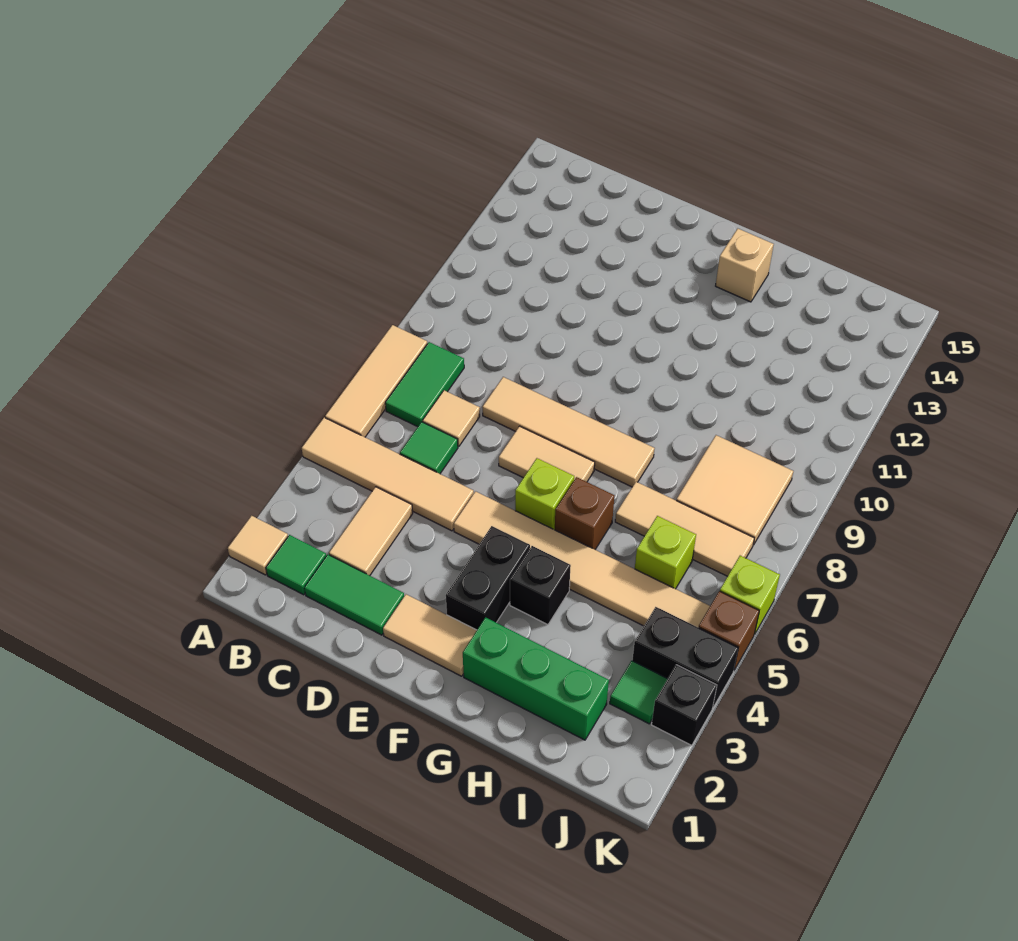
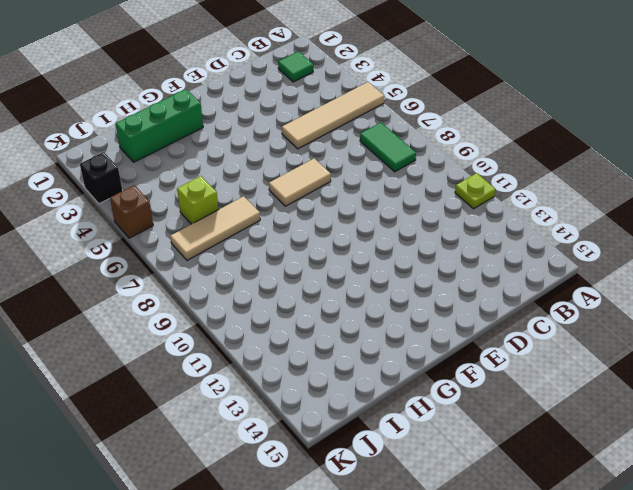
lime 1x1 plate [455,173,495,209] -> none
none -> tan 1x1 tile [228,516,288,575]
none -> tan 1x3 tile [325,325,427,437]
none -> green 1x2 tile [304,555,404,635]

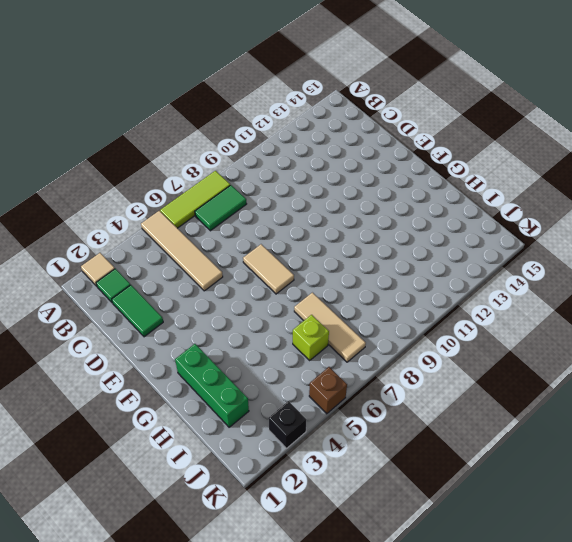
lime 1x3 tile [160,171,230,228] -> tan 1x3 tile [325,325,427,437]
none -> tan 1x2 tile [329,487,413,576]
none -> green 1x1 tile [400,422,458,474]
none -> tan 1x1 tile [423,390,480,446]

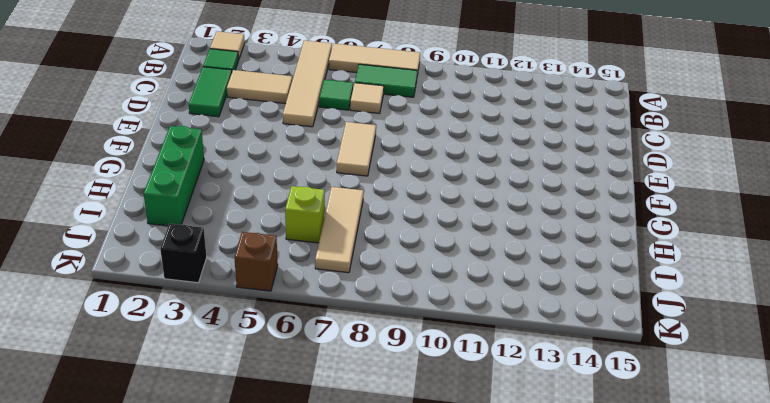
none -> tan 1x4 tile [482,377,655,487]
none -> tan 1x2 tile [383,594,477,676]
none -> tan 1x6 tile [454,491,710,628]

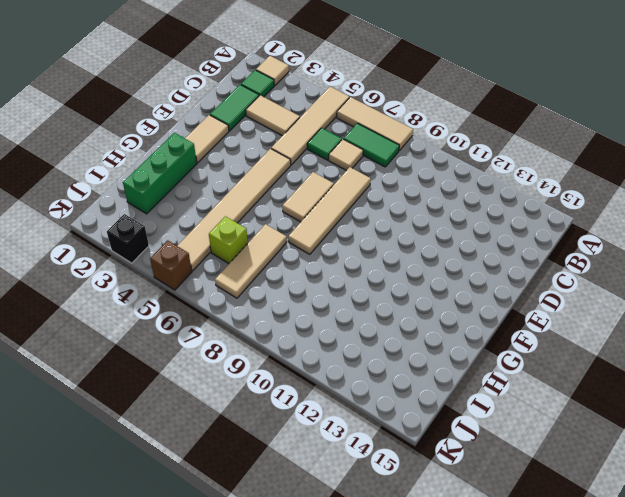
none -> black 1x2 brick [446,526,530,630]
none -> lime 1x1 brick [515,458,574,530]
none -> black 1x1 brick [510,546,571,625]

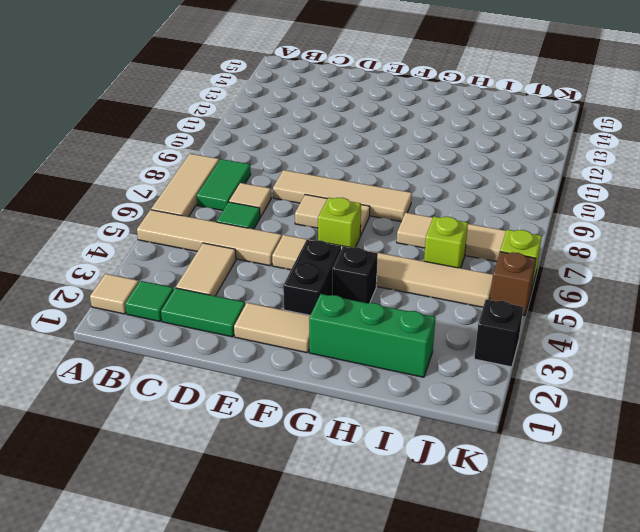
none -> brown 1x1 brick [555,477,614,549]
none -> tan 1x1 brick [716,229,774,302]
none -> tan 2x2 tile [676,435,793,545]

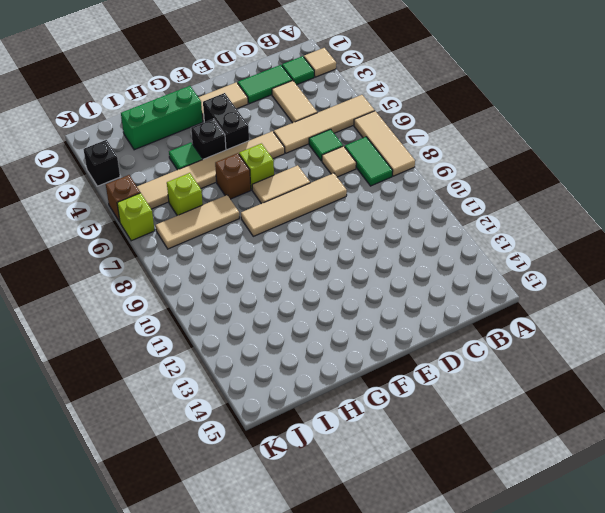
green 1x1 tile [169,143,203,170] -> green 1x1 tile moved to [610,661,667,724]
none -> tan 1x1 brick [716,229,774,302]
none -> tan 2x2 tile [676,435,793,545]
none -> black 1x2 brick [632,607,738,707]

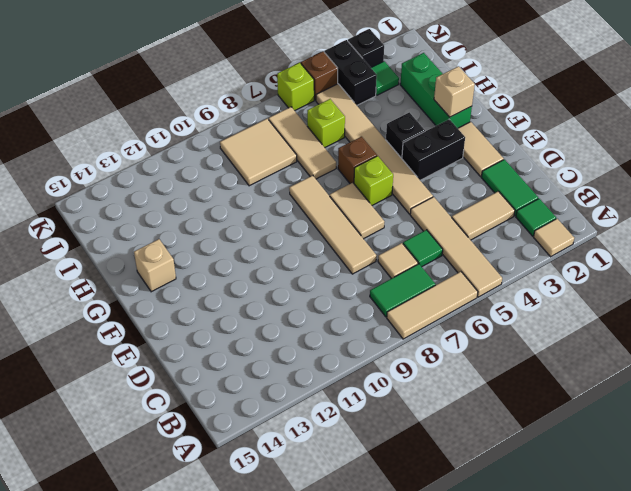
tan 1x1 brick [434,66,475,117] -> none

